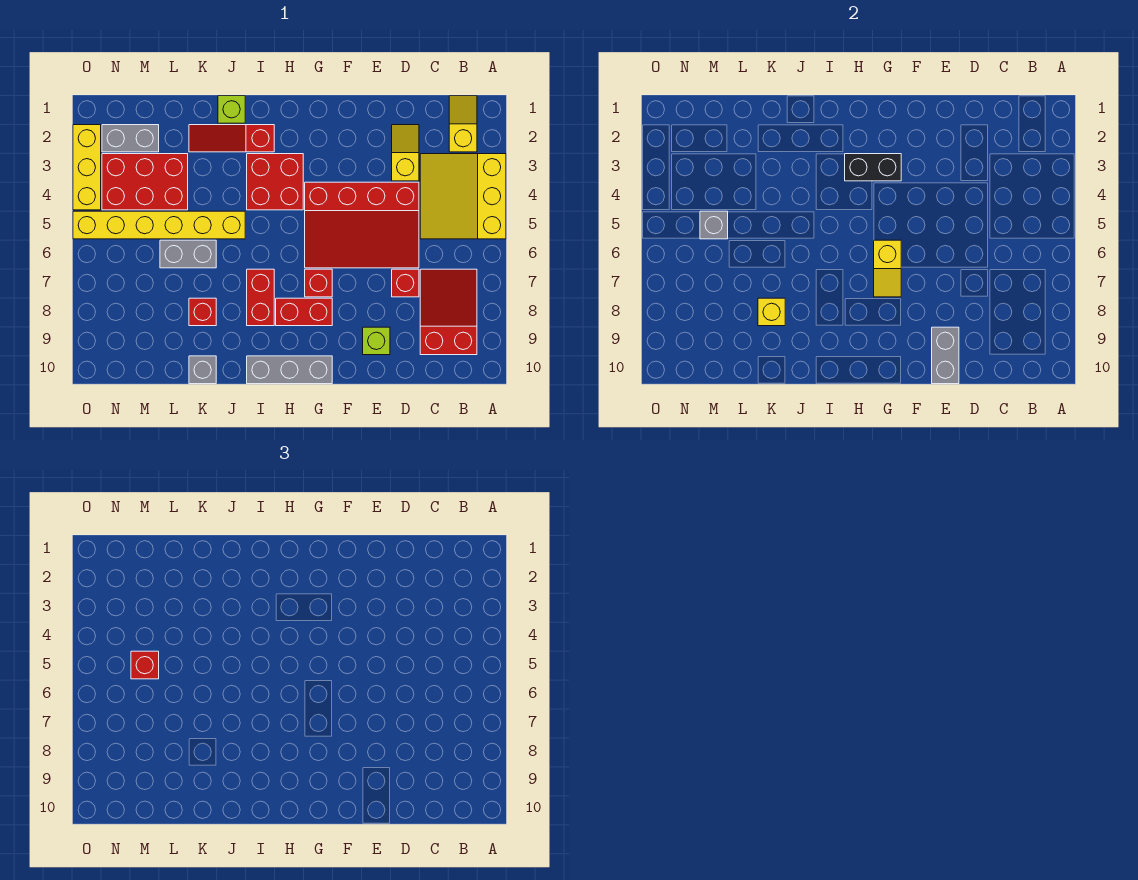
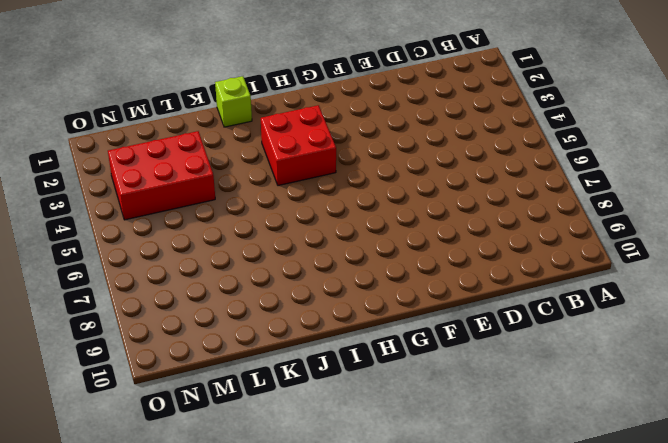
none -> yellow 3x3 slope [420,154,506,239]
none -> yellow 1x2 slope [449,96,477,152]
none -> red 2x3 slope [420,269,477,355]

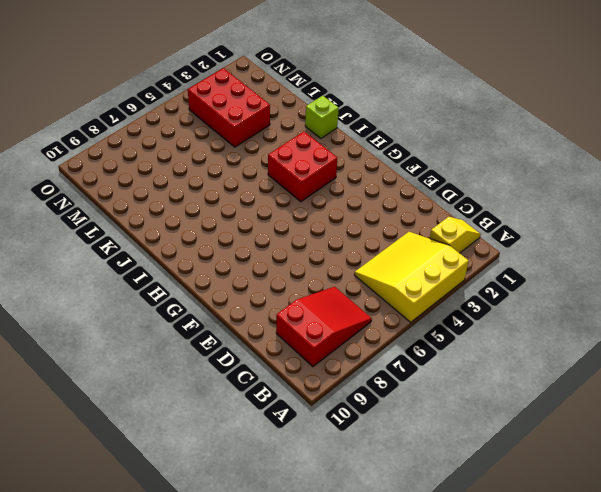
none -> yellow 1x2 slope [392,125,419,181]
none -> red 3x4 slope [305,182,419,268]
none -> red 1x1 brick [392,269,419,297]

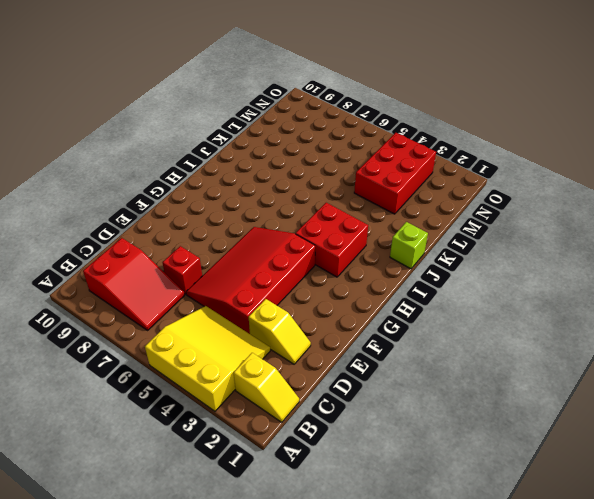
none -> lime 1x1 brick [363,327,390,355]
none -> red 1x1 brick [305,269,332,297]
none -> red 1x2 brick [276,298,332,326]

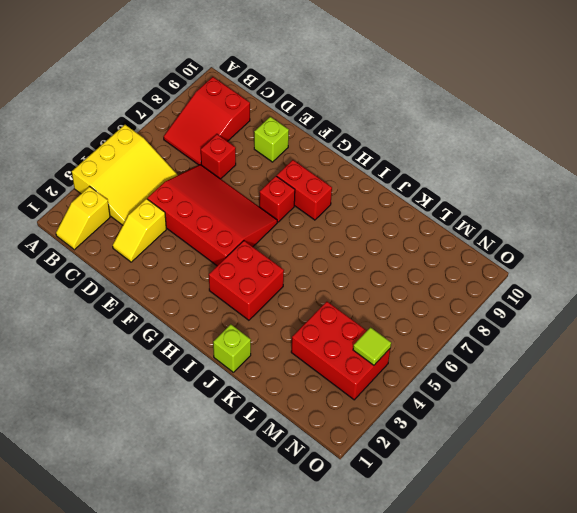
lime 1x1 tile [353,327,391,365] -> none
none -> grey 1x3 brick [247,356,332,384]
none -> red 1x3 slope [189,125,274,152]
none -> red 1x2 brick [247,269,274,326]

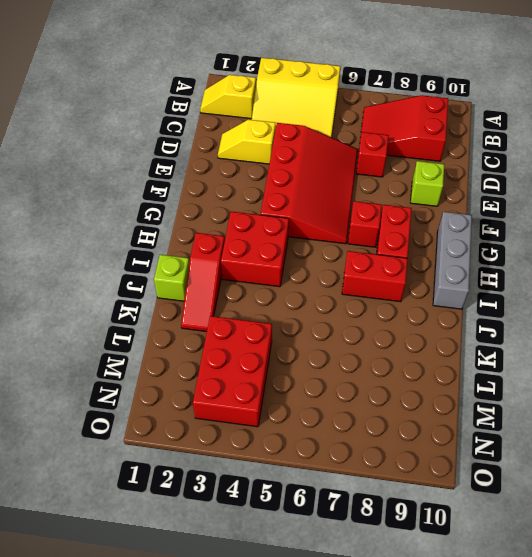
none -> yellow 1x6 brick [73,211,245,239]
none -> grey 1x2 brick [160,240,216,268]
none -> red 1x1 brick [189,298,216,326]

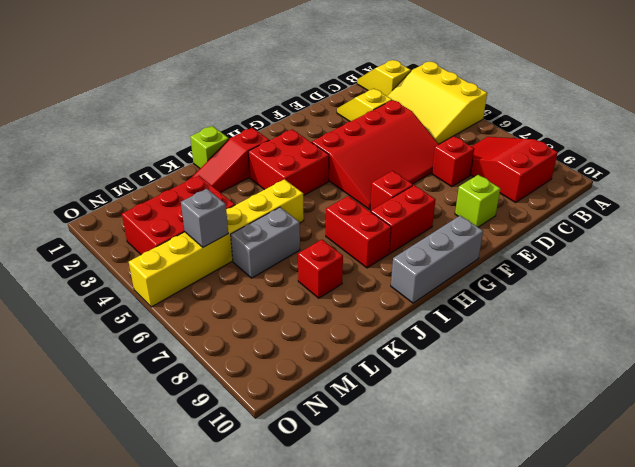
none -> grey 1x1 brick [189,356,216,384]
none -> grey 1x2 brick [102,125,159,152]
none -> yellow 1x3 brick [73,125,101,210]

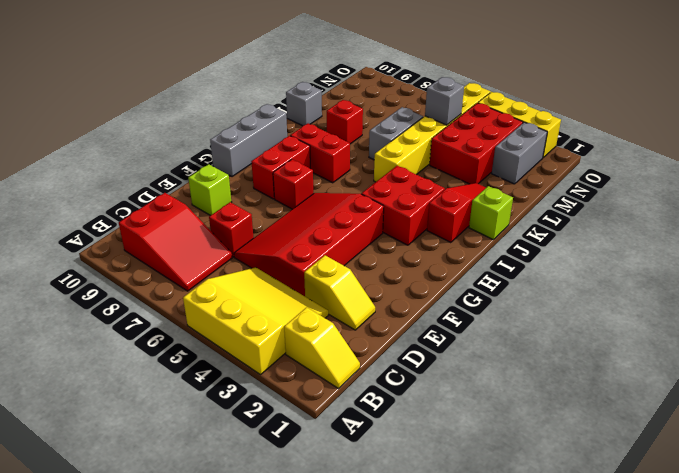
none -> grey 1x2 brick [932,327,959,384]
none -> black 1x2 brick [845,154,901,181]
none -> yellow 1x2 slope [874,240,901,297]

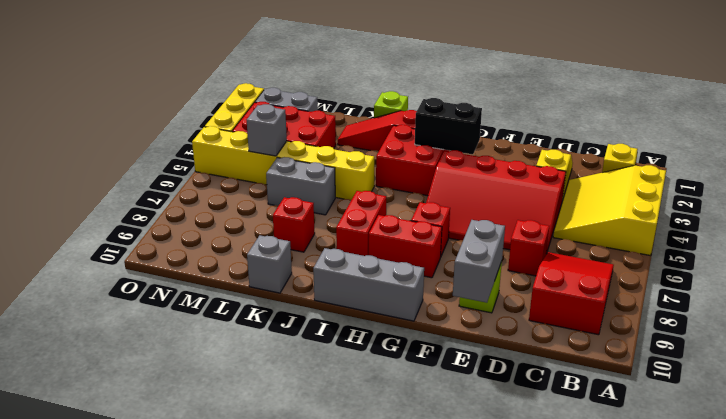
none -> yellow 1x2 slope [874,240,901,297]
none -> yellow 1x1 brick [758,298,785,326]
none -> red 1x1 brick [131,651,159,679]

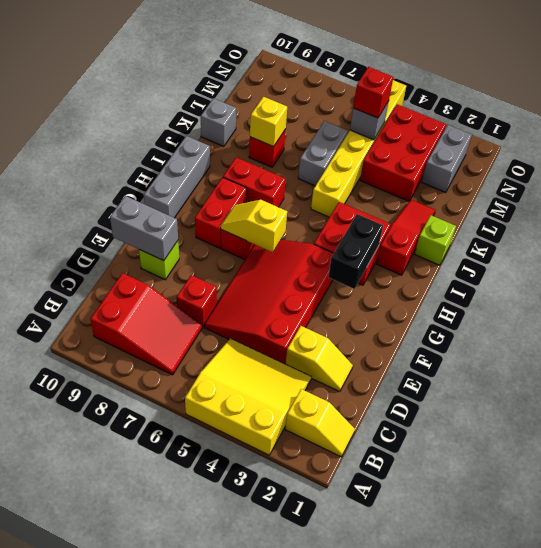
none -> yellow 1x3 brick [73,125,101,210]

